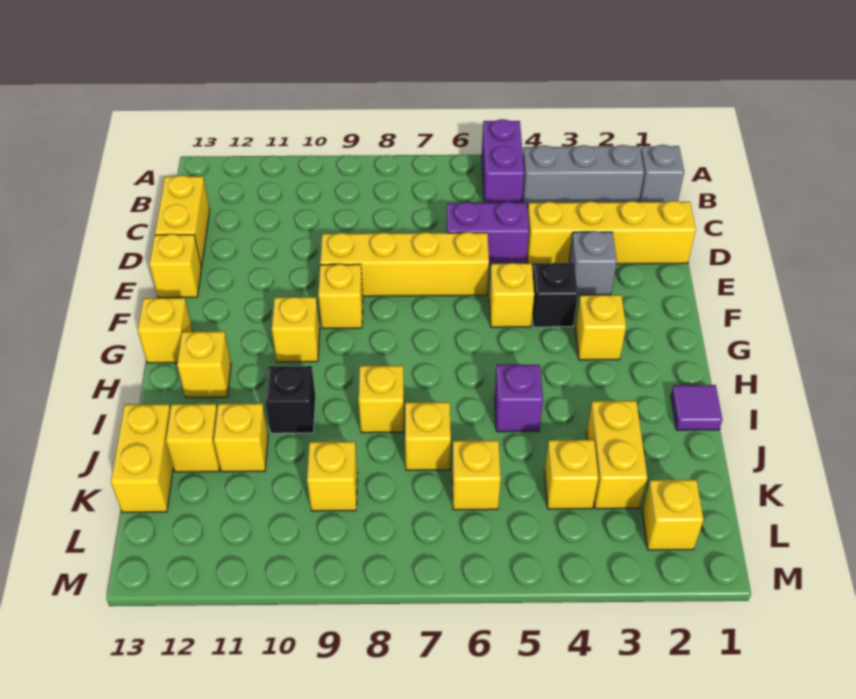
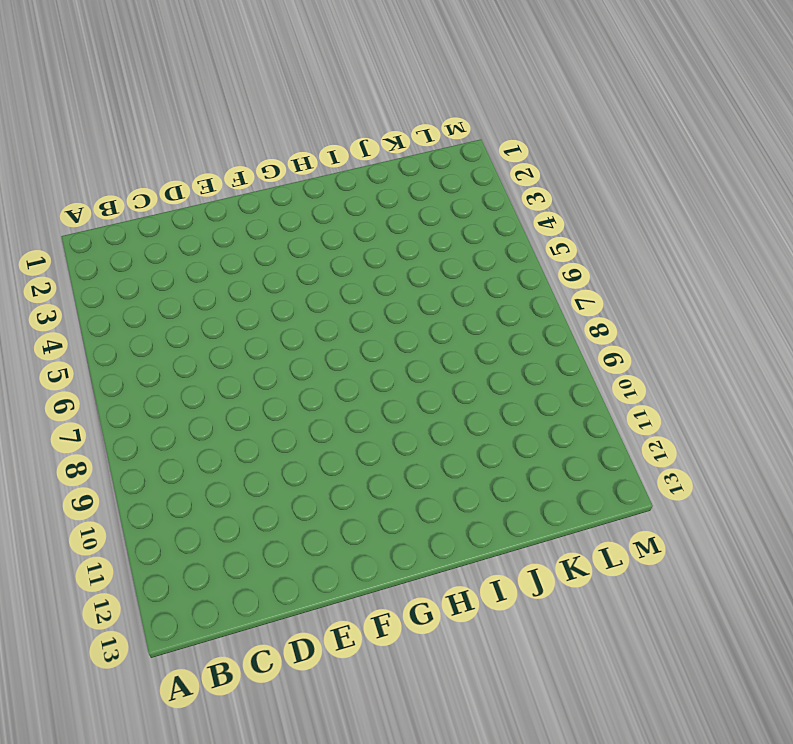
none -> purple 1x2 brick [482,119,524,203]
none -> grey 1x1 brick [639,145,684,202]
none -> grey 1x3 brick [522,145,644,207]

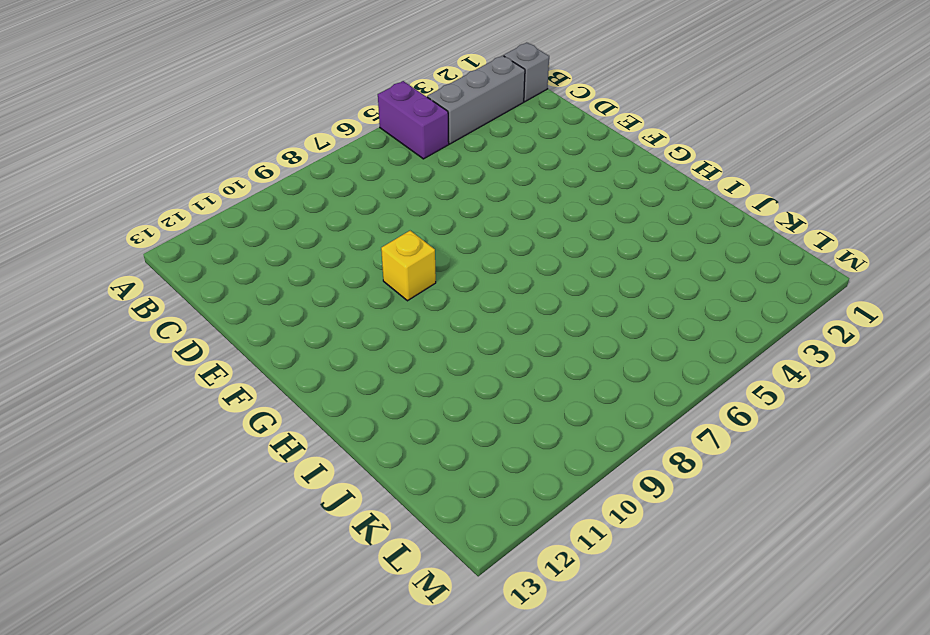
none -> yellow 1x2 brick [155,175,210,266]
none -> yellow 1x4 brick [527,201,696,264]
none -> purple 1x2 brick [446,202,529,265]

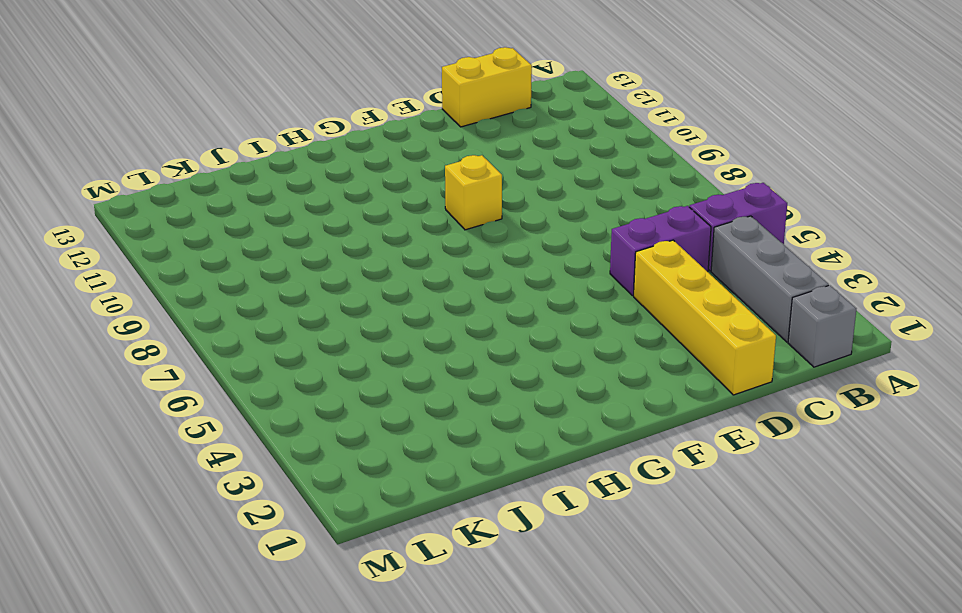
purple 1x2 brick [610,206,711,296] -> purple 1x2 brick turned to [446,202,529,265]
none -> grey 1x1 brick [569,231,617,295]
none -> yellow 1x4 brick [320,232,489,296]
none -> yellow 1x1 brick [149,234,202,298]

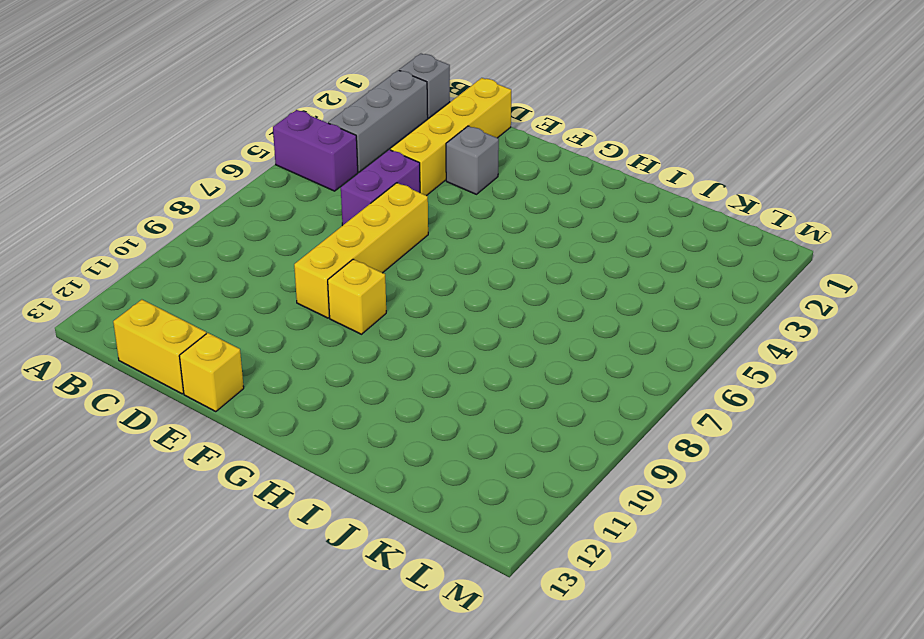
none -> black 1x1 brick [532,263,578,327]
none -> yellow 1x1 brick [489,263,534,327]
none -> yellow 1x1 brick [575,295,626,360]

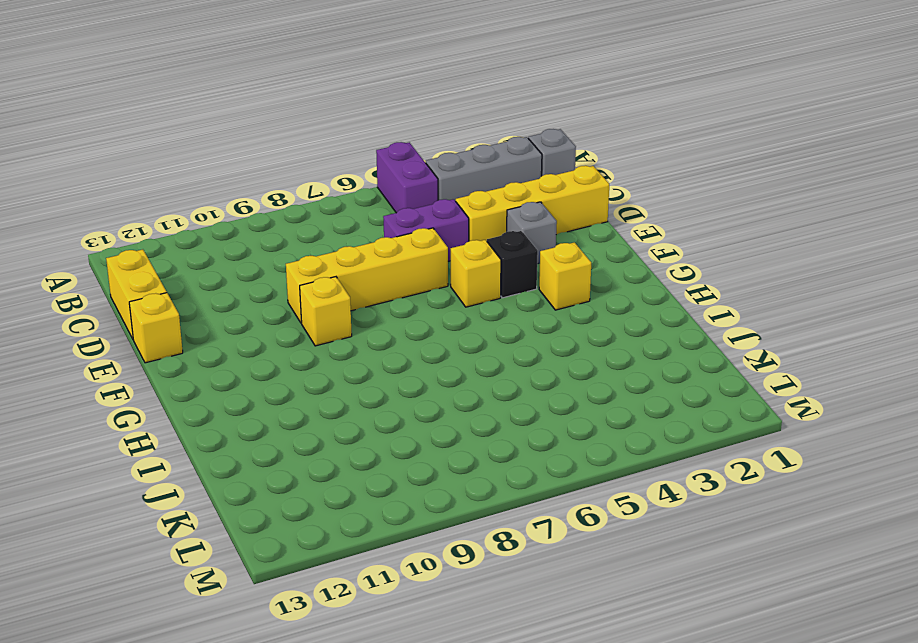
none -> yellow 1x1 brick [272,297,320,362]
none -> yellow 1x1 brick [138,298,193,363]
none -> yellow 1x1 brick [177,331,231,397]

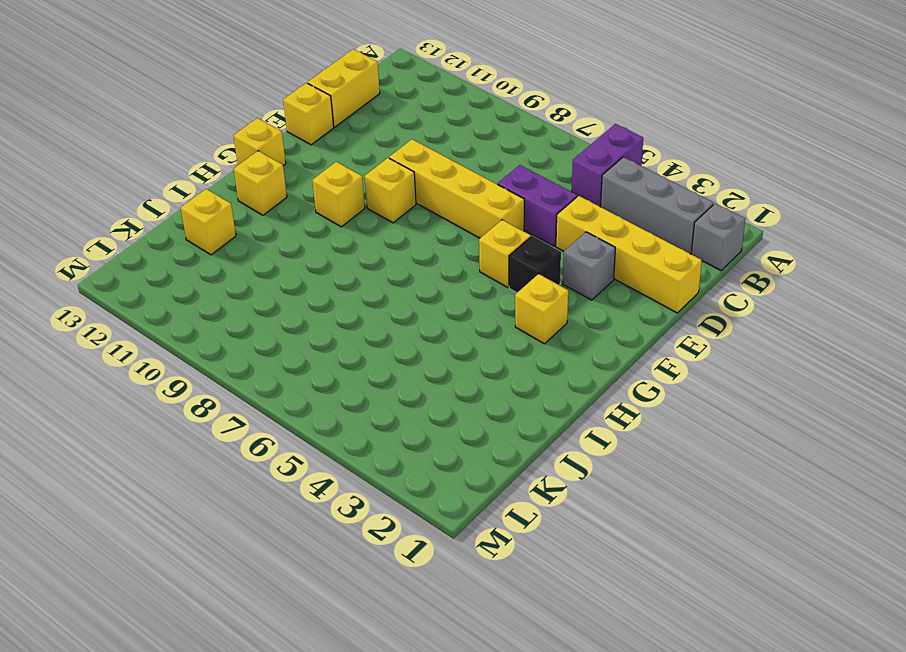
none -> purple 1x1 tile [671,385,722,430]
none -> purple 1x1 brick [494,365,543,432]
none -> yellow 1x1 brick [359,365,404,433]

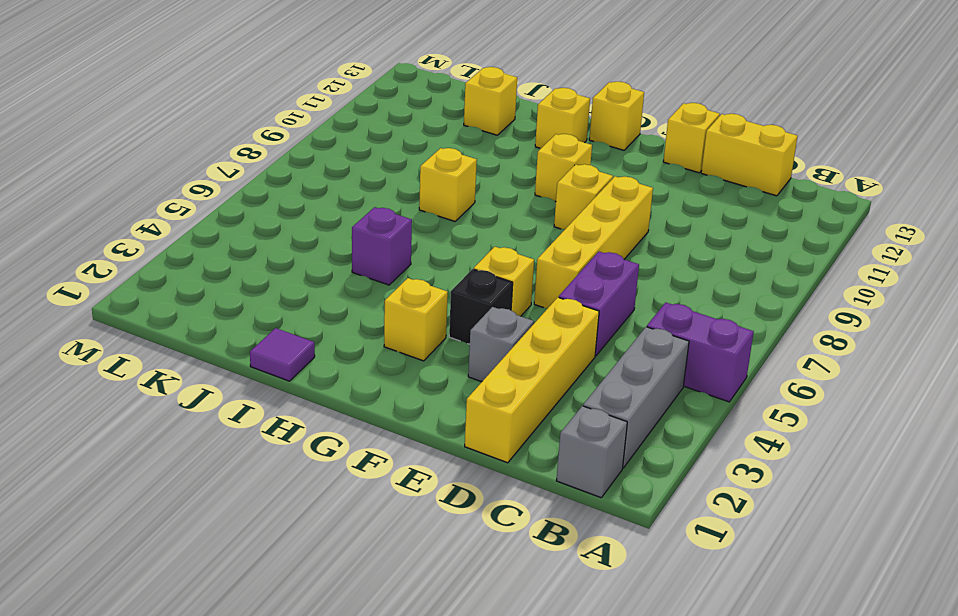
none -> black 1x1 brick [265,366,316,433]
none -> yellow 1x2 brick [587,401,647,509]
none -> yellow 1x1 brick [405,402,451,470]

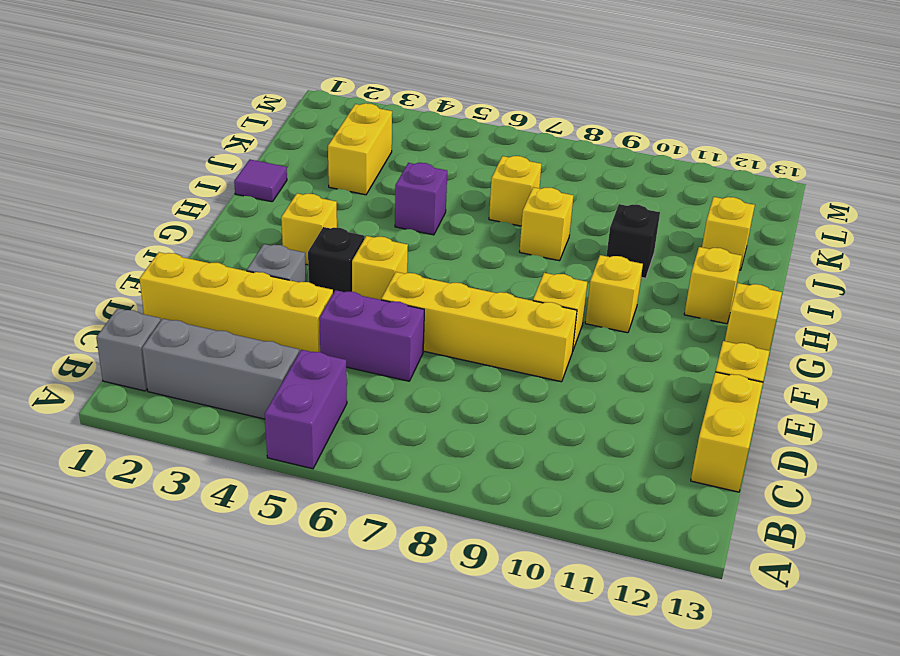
none -> yellow 1x1 brick [214,403,268,472]
none -> yellow 1x2 brick [111,404,173,512]
none -> yellow 1x1 brick [545,440,598,509]

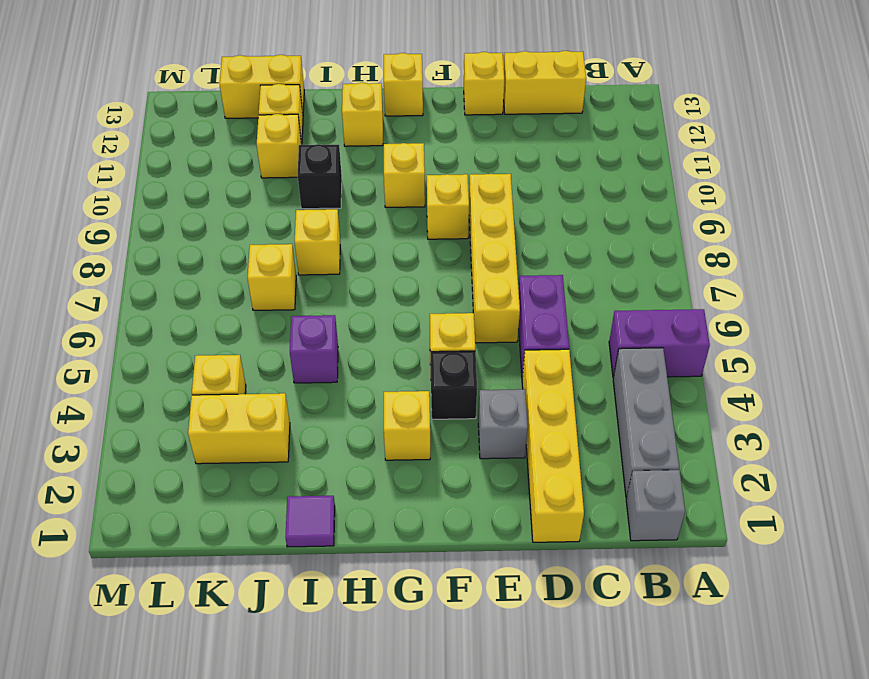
none -> yellow 1x1 brick [452,440,501,510]
none -> yellow 1x1 brick [307,442,358,511]
none -> yellow 1x1 brick [642,480,704,550]

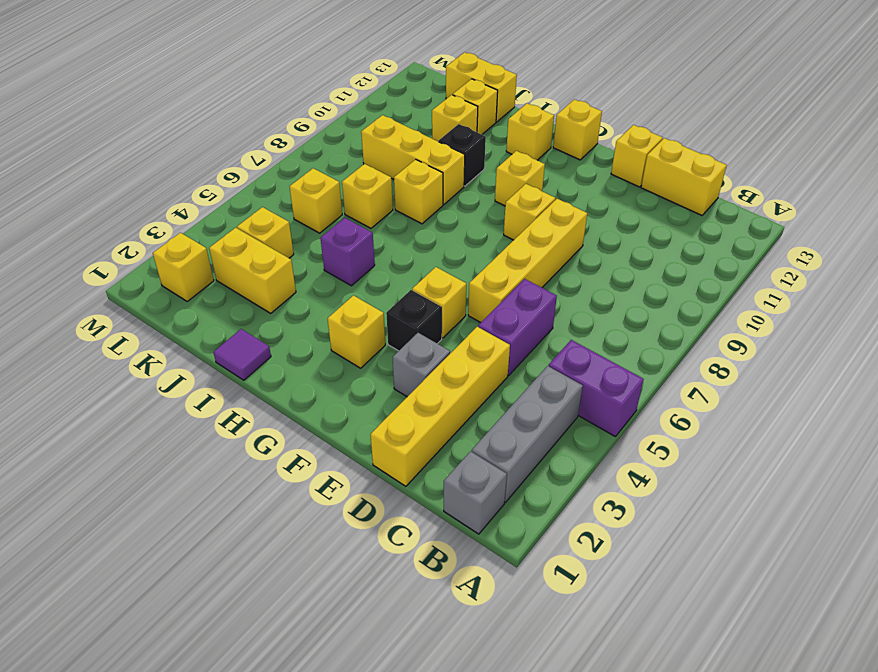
yellow 1x3 brick [361,115,465,205] -> yellow 1x1 brick [307,442,358,511]

